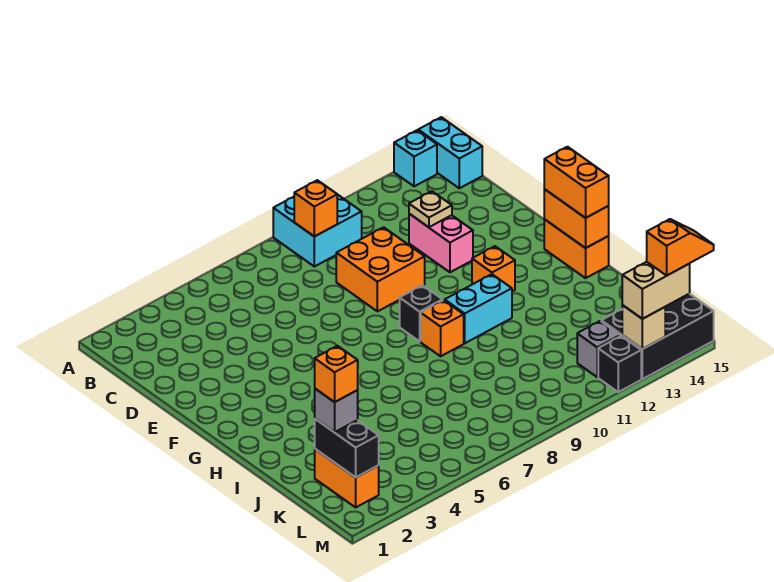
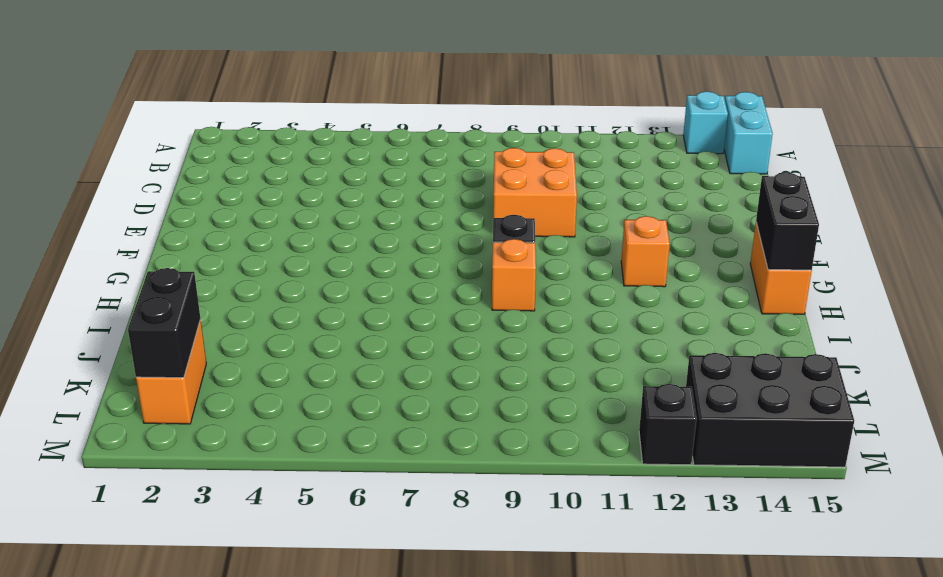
black 1x2 brick [756,172,819,270] -> orange 1x2 brick [544,189,609,248]
none -> cyan 2x2 brick [273,194,362,267]
none -> pink 1x2 brick [409,214,473,272]
none -> cyan 1x2 brick [445,274,512,343]

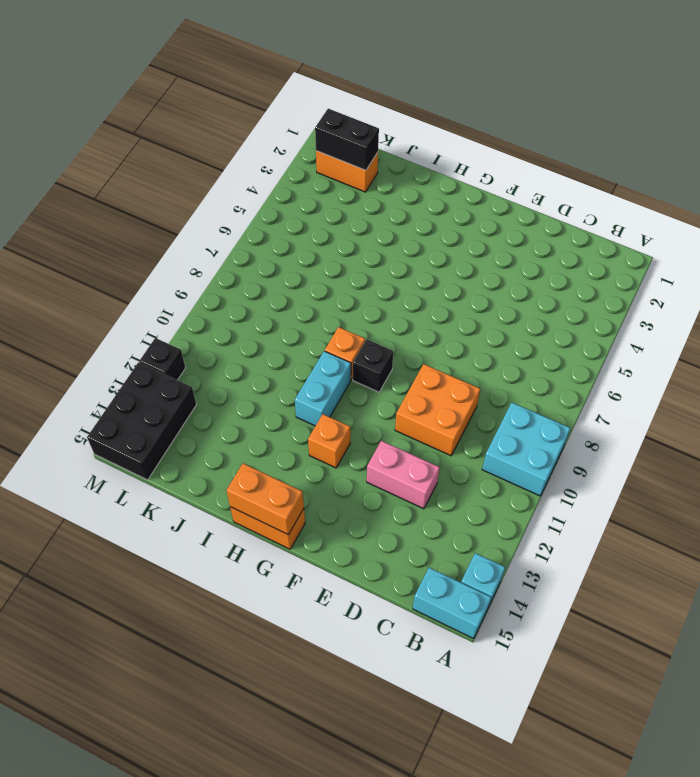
none -> grey 1x1 brick [577,321,620,377]
none -> orange 1x1 brick [294,180,337,237]
none -> tan 1x1 plate [409,191,452,227]

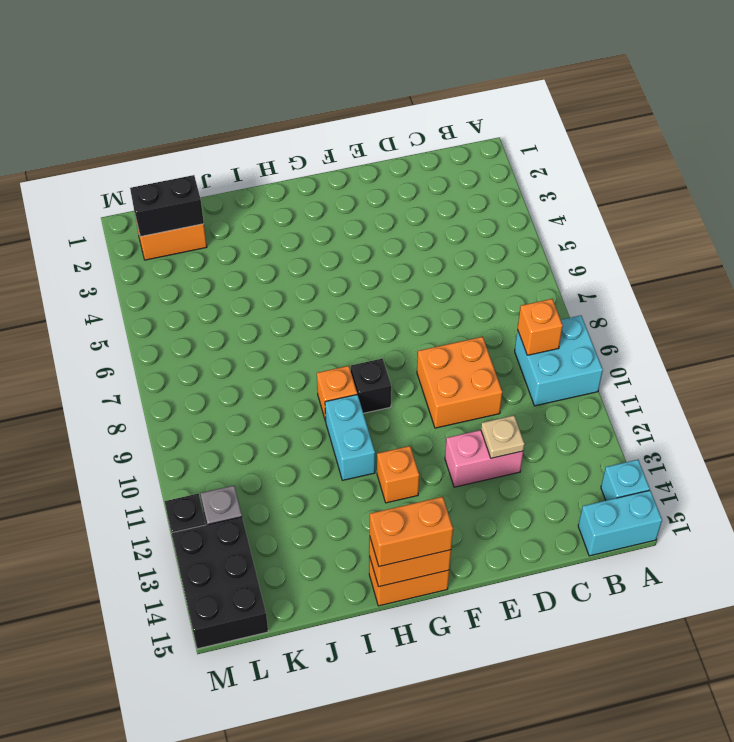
none -> tan 1x1 brick [622,305,665,349]
none -> grey 1x1 brick [315,389,358,432]
none -> tan 1x2 brick [622,262,690,319]

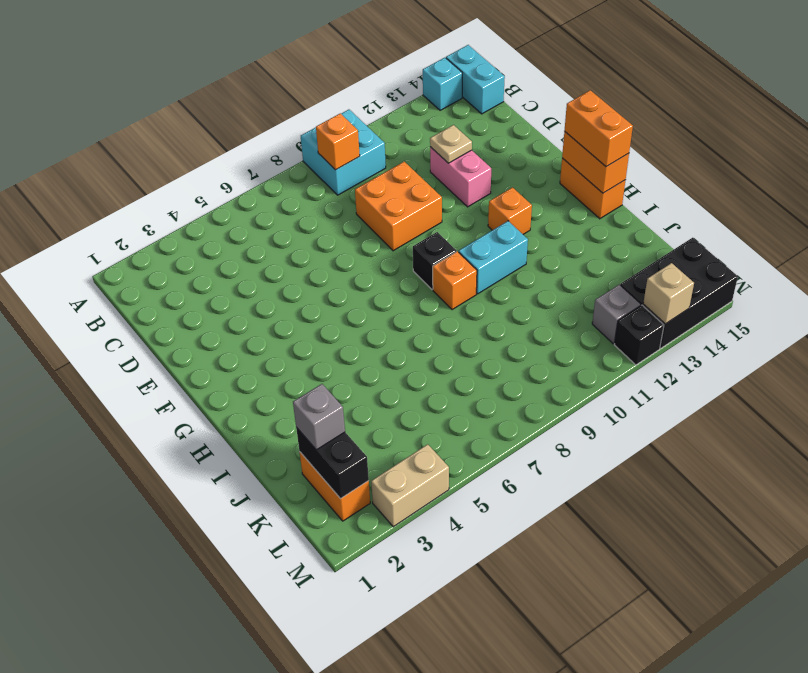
tan 1x2 brick [371,444,449,527] -> tan 1x2 brick moved to [622,262,690,319]
none -> orange 1x1 brick [315,346,358,402]
none -> orange 1x2 slope [647,219,714,275]

